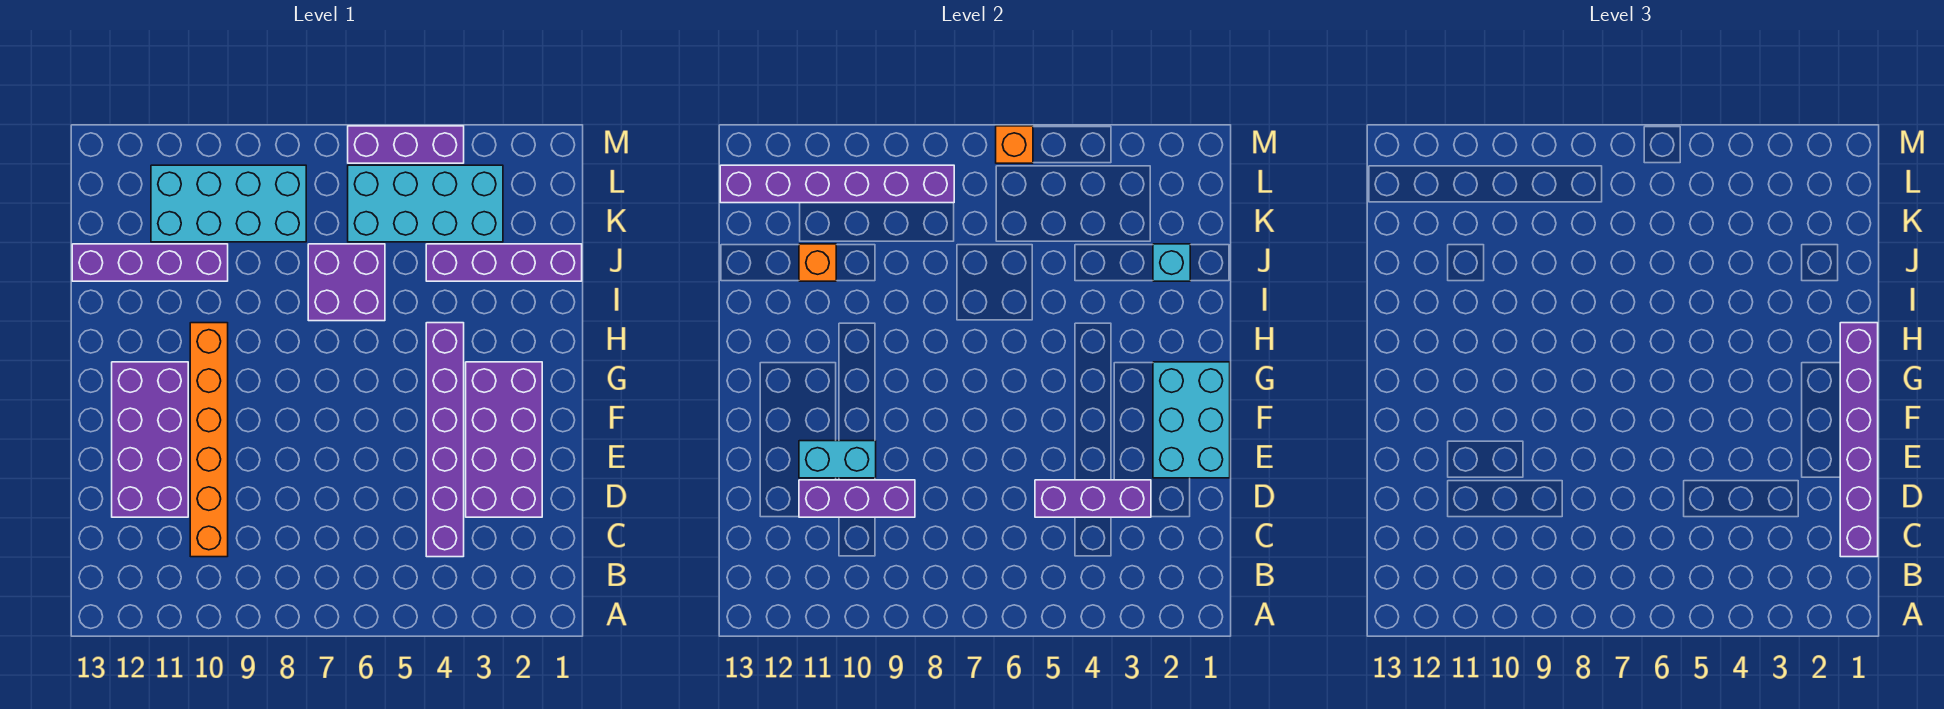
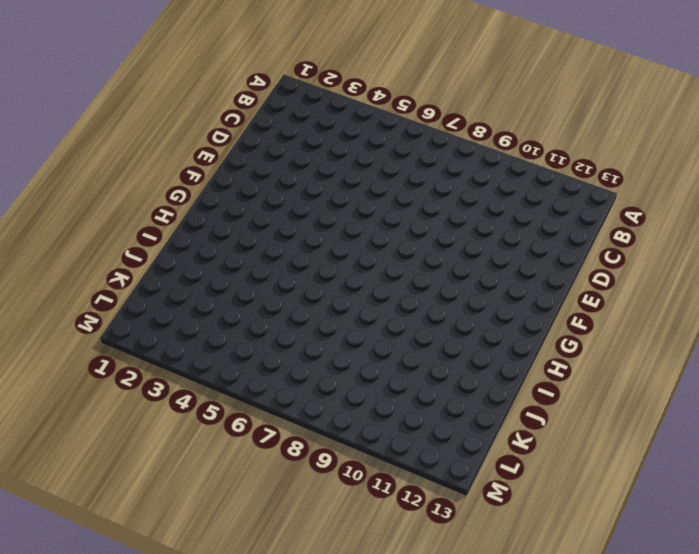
none -> purple 1x6 brick [426,323,464,557]
none -> orange 1x6 brick [190,323,228,557]
none -> purple 2x4 brick [466,362,542,517]

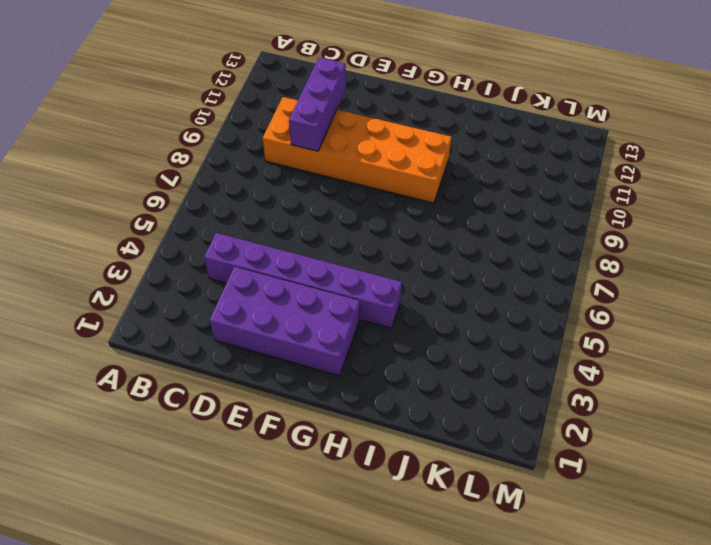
orange 2x6 brick [263,97,452,203] -> orange 1x6 brick [190,323,228,557]
none -> purple 2x4 brick [112,362,188,517]
none -> purple 2x2 brick [308,244,385,321]
none -> purple 1x4 brick [426,244,582,281]

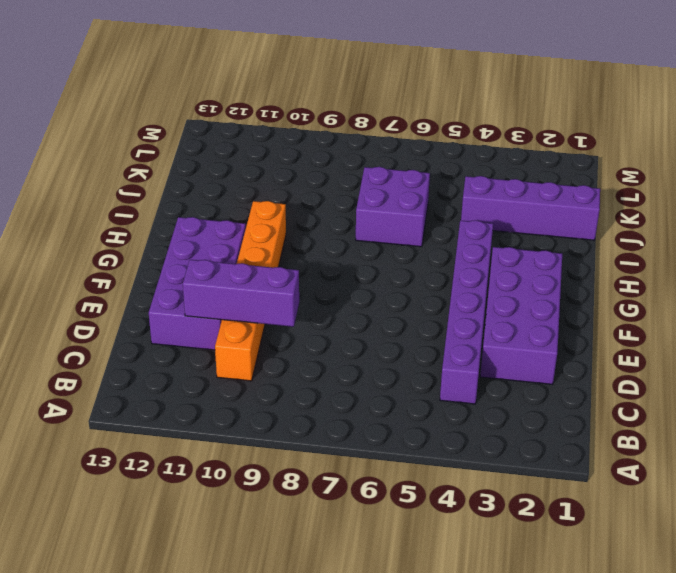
none -> purple 1x4 brick [72,244,228,281]
none -> cyan 2x4 brick [348,165,503,242]
none -> cyan 2x4 brick [151,165,306,242]

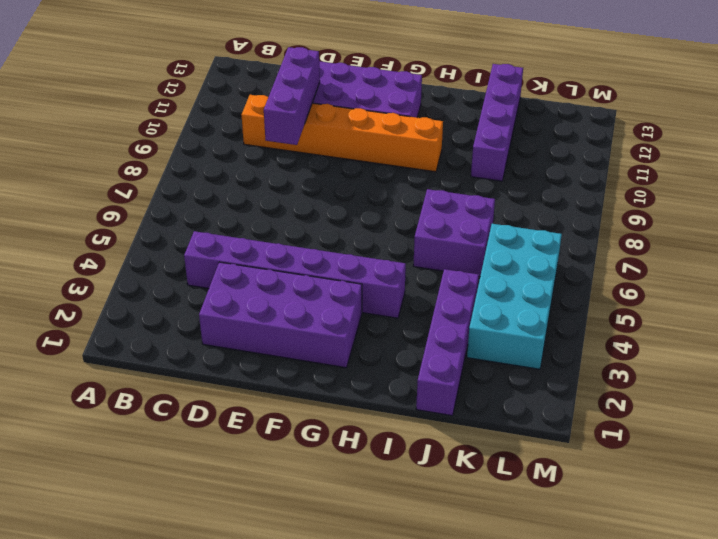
none -> cyan 2x4 brick [151,165,306,242]
none -> purple 1x3 brick [348,126,464,163]
none -> purple 1x3 brick [1035,480,1151,517]

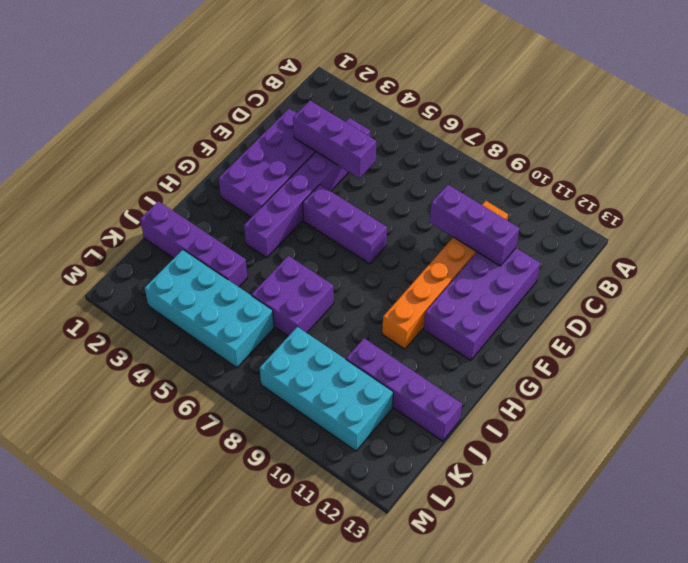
purple 1x3 brick [303,185,387,264] -> purple 1x3 brick moved to [348,126,464,163]
none -> cyan 2x3 brick [1153,362,1230,478]
none -> cyan 1x2 brick [799,441,876,478]
none -> cyan 1x1 brick [1153,244,1190,281]

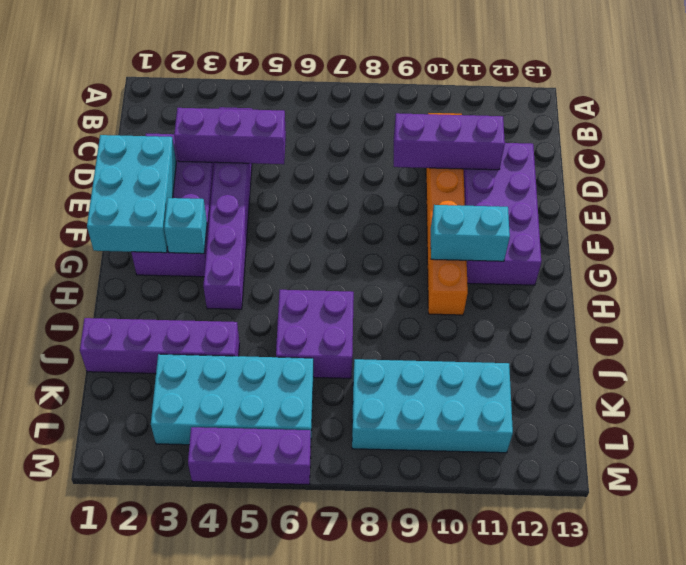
cyan 1x1 brick [164,198,207,254] -> cyan 1x1 brick moved to [1153,244,1190,281]
cyan 1x2 brick [431,205,510,261] -> cyan 1x2 brick moved to [799,441,876,478]
none -> purple 1x4 brick [72,244,228,281]
none -> orange 1x1 brick [799,244,836,281]
none -> purple 1x6 brick [720,165,954,203]

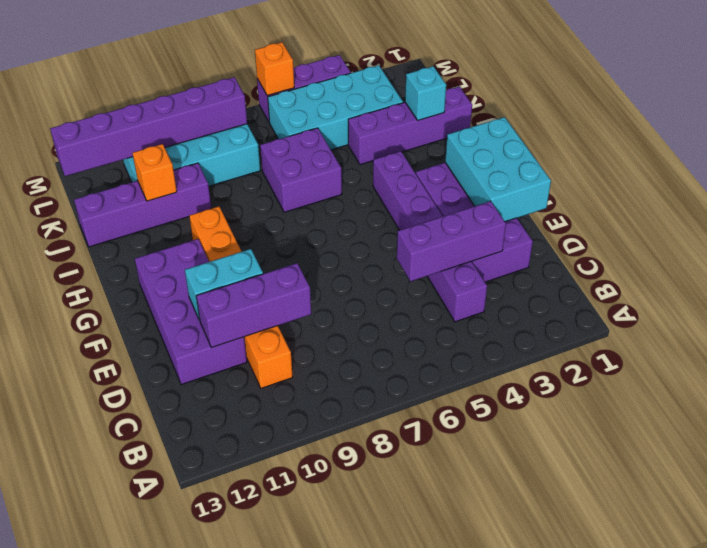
none -> purple 1x6 brick [1840,323,1878,557]

